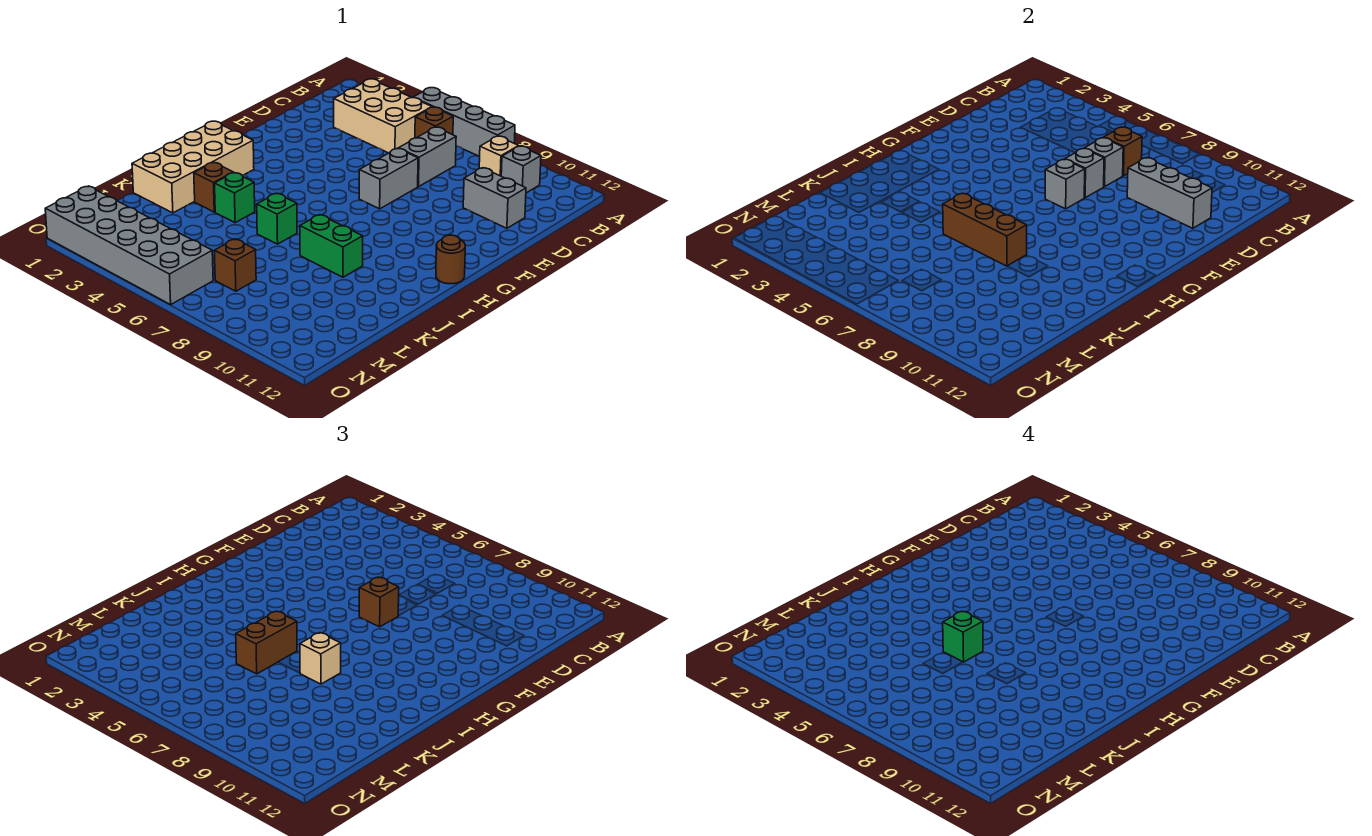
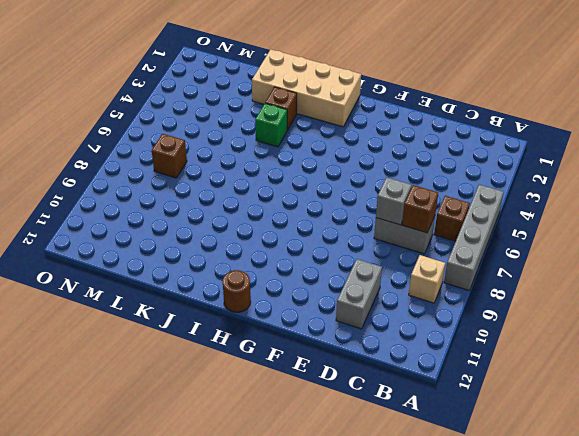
none -> tan 2x3 brick [334,79,432,153]
none -> grey 1x1 brick [501,146,541,193]
none -> grey 1x2 brick [359,149,418,209]

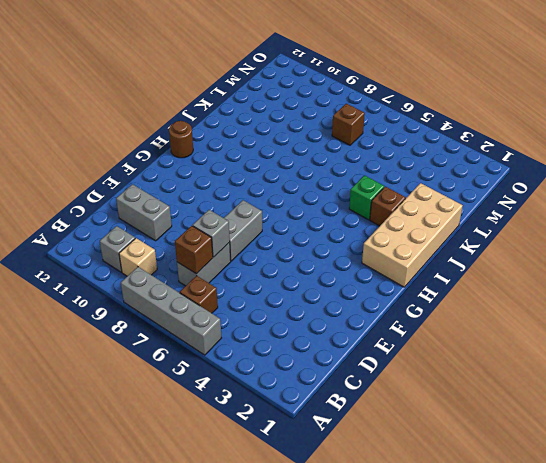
none -> tan 2x3 brick [334,79,432,153]
none -> green 1x1 brick [257,193,297,244]
none -> green 1x2 brick [300,215,363,277]

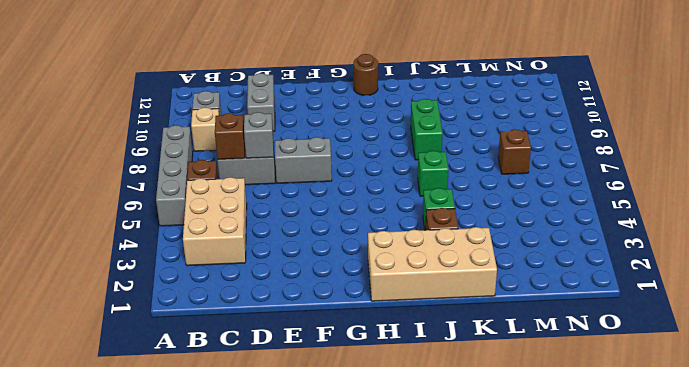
none -> grey 2x6 brick [45,186,213,305]
none -> grey 1x3 brick [1127,158,1212,228]
none -> grey 1x1 brick [1065,149,1104,198]

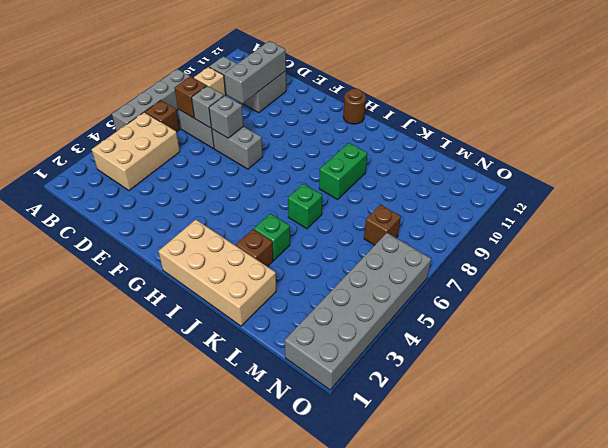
none -> grey 1x1 brick [1045,159,1085,209]
none -> brown 1x3 brick [943,193,1027,266]
none -> brown 1x1 brick [359,577,399,627]

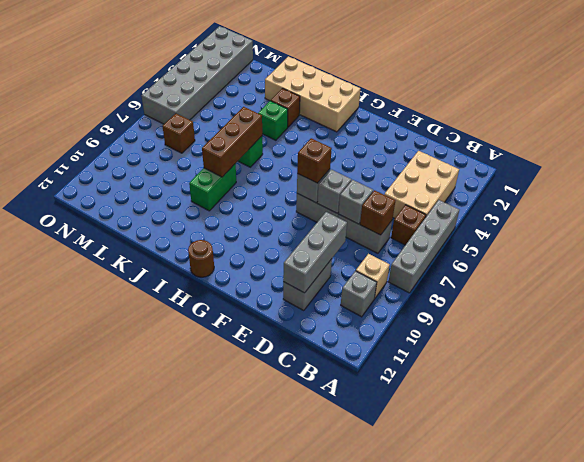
none -> brown 1x2 brick [236,611,297,674]
none -> tan 1x1 brick [300,633,341,684]
none -> green 1x1 brick [943,611,983,662]

